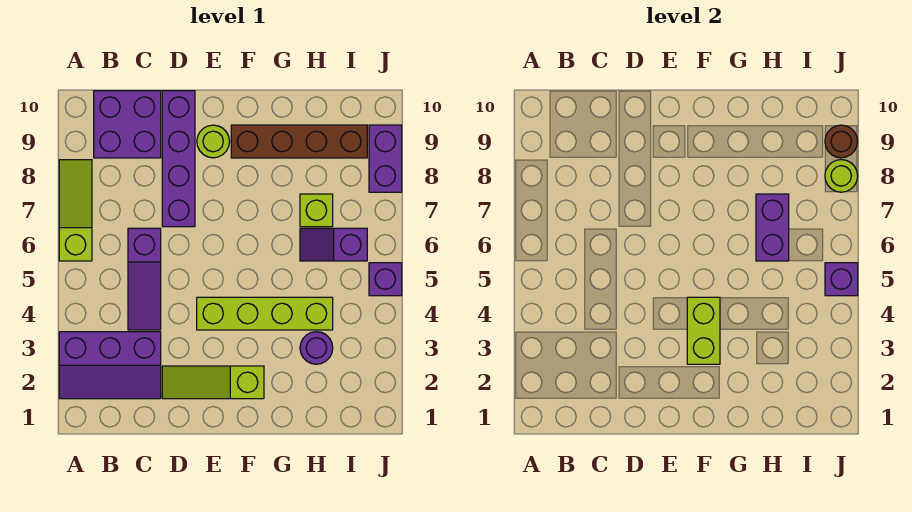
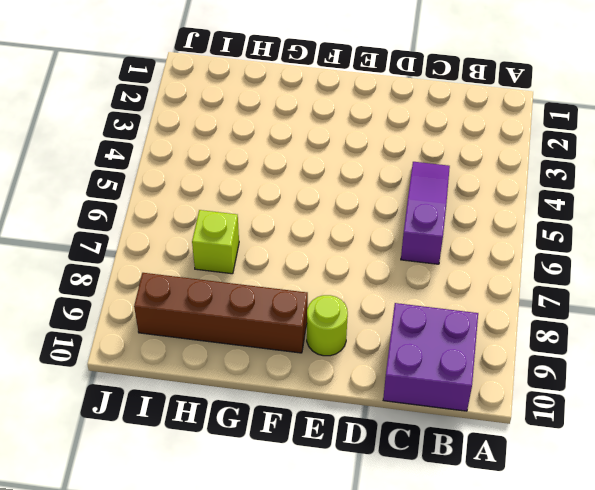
none -> purple 2x3 slope [59,332,161,399]
none -> lime 1x3 slope [59,160,92,261]
none -> lime 1x3 slope [162,366,264,399]

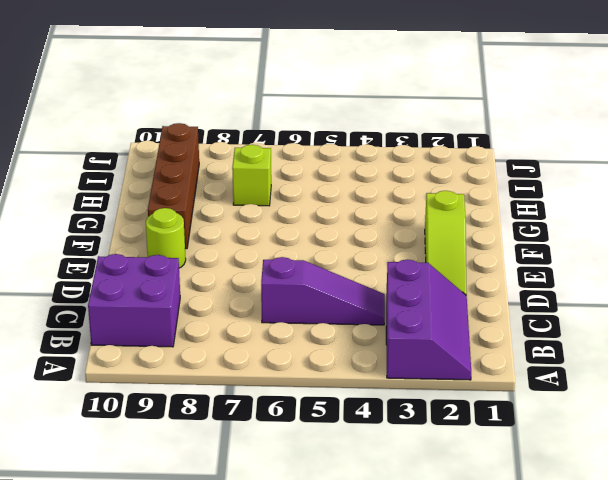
none -> lime 1x3 slope [59,160,92,261]
none -> purple 1x4 brick [162,91,195,227]
none -> lime 1x4 brick [197,297,333,330]

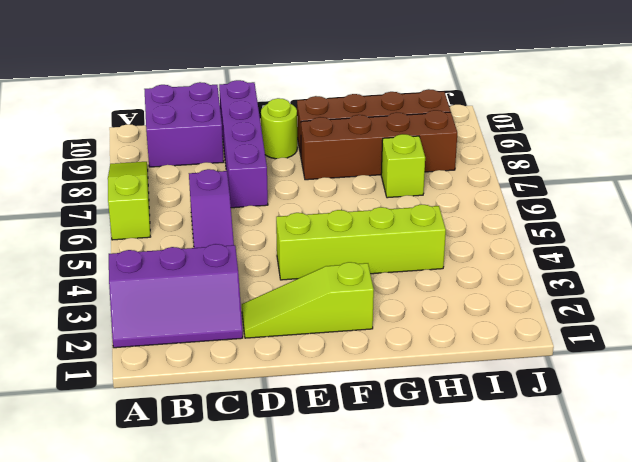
brown 1x4 brick [301,110,457,180] -> none
none -> purple 1x1 round brick [300,332,333,364]
none -> purple 1x2 slope [300,228,367,261]
none -> purple 1x1 brick [369,263,402,296]

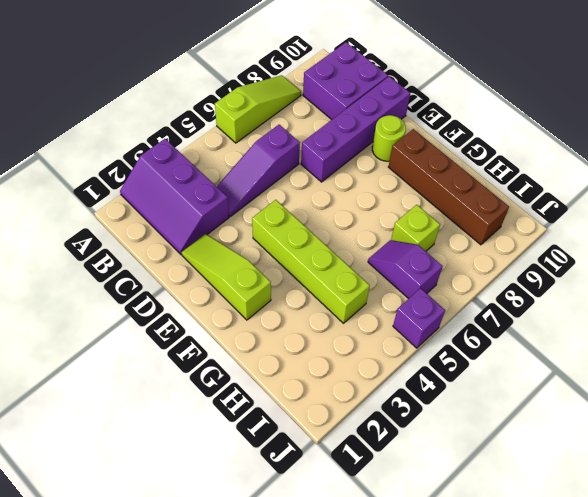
none -> purple 1x1 round brick [300,332,333,364]
none -> purple 1x2 brick [369,125,402,192]
none -> lime 1x2 brick [687,297,720,364]

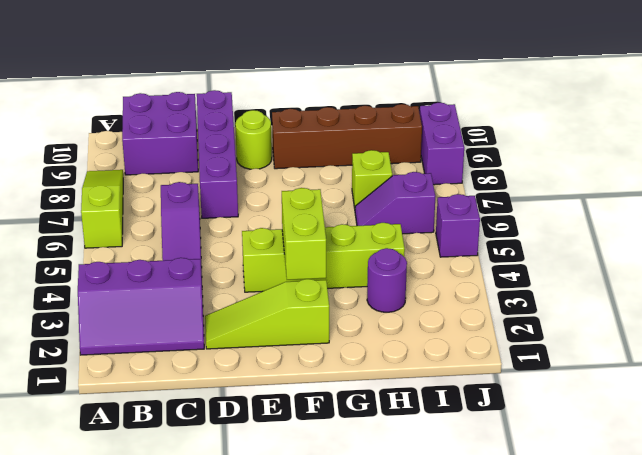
none -> purple 1x2 brick [756,194,789,261]
none -> purple 1x1 brick [825,263,858,296]
none -> lime 1x1 round brick [825,160,858,192]

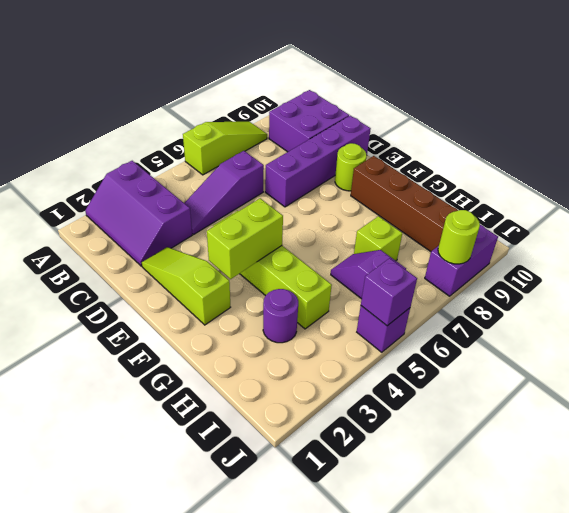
none -> purple 1x2 brick [756,194,789,261]
none -> brown 1x1 round brick [825,125,858,158]

